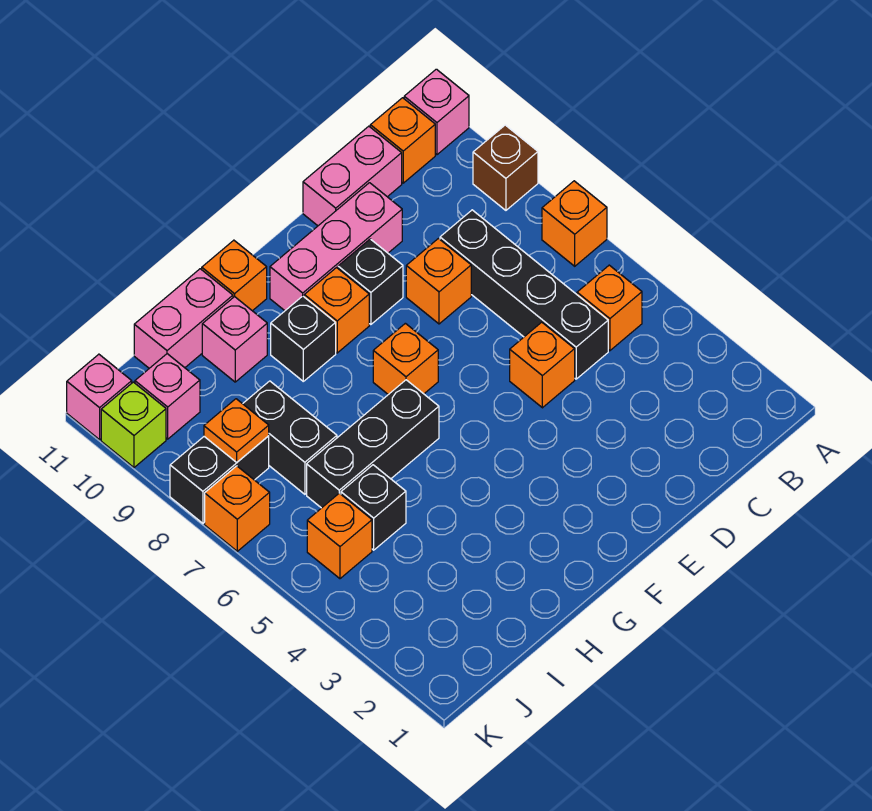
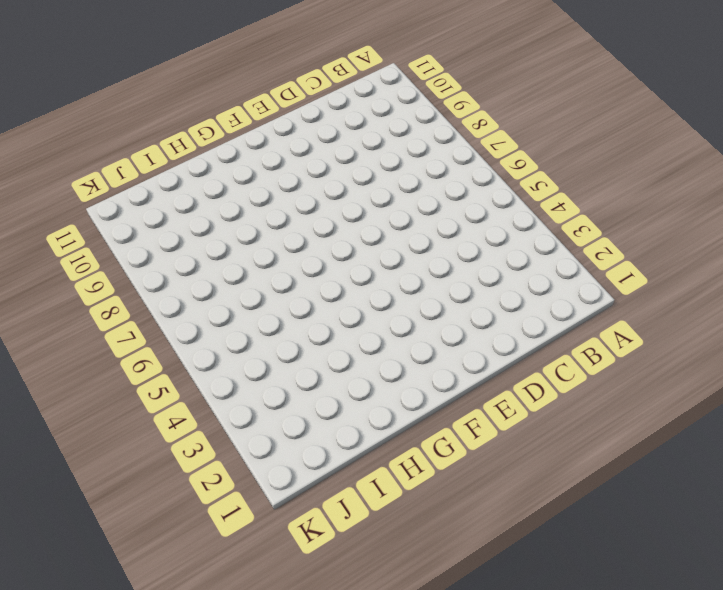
none -> orange 1x1 brick [542,181,607,266]
none -> brown 1x1 brick [473,125,538,210]
none -> pink 1x1 brick [404,69,469,155]

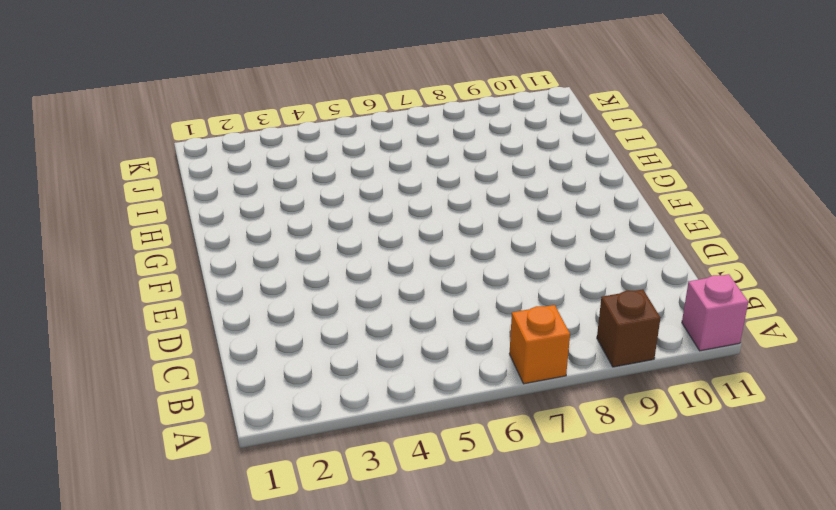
none -> orange 1x1 brick [577,265,642,351]
none -> orange 1x1 brick [370,98,435,183]
none -> black 1x4 brick [440,210,608,379]

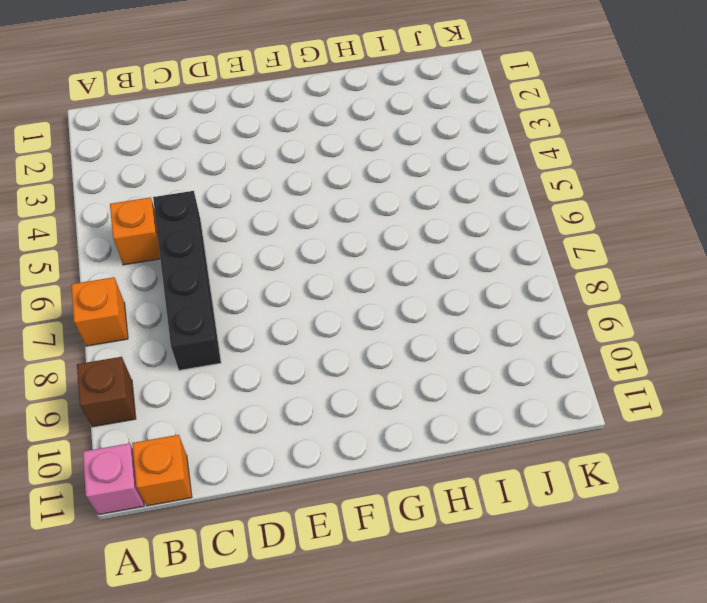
none -> pink 1x2 brick [303,126,402,226]
none -> orange 1x1 brick [510,322,575,408]
none -> orange 1x1 brick [406,239,471,324]

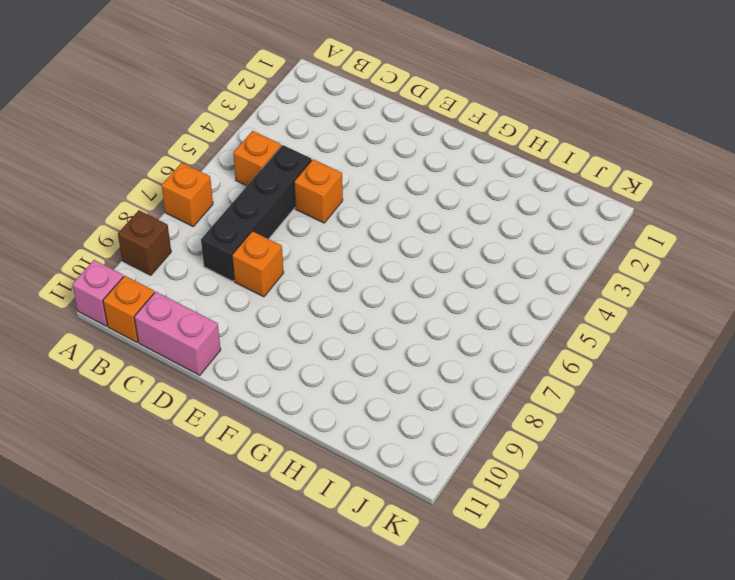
none -> pink 1x3 brick [270,183,402,311]
none -> black 1x1 brick [338,239,403,324]
none -> orange 1x1 brick [373,323,438,395]

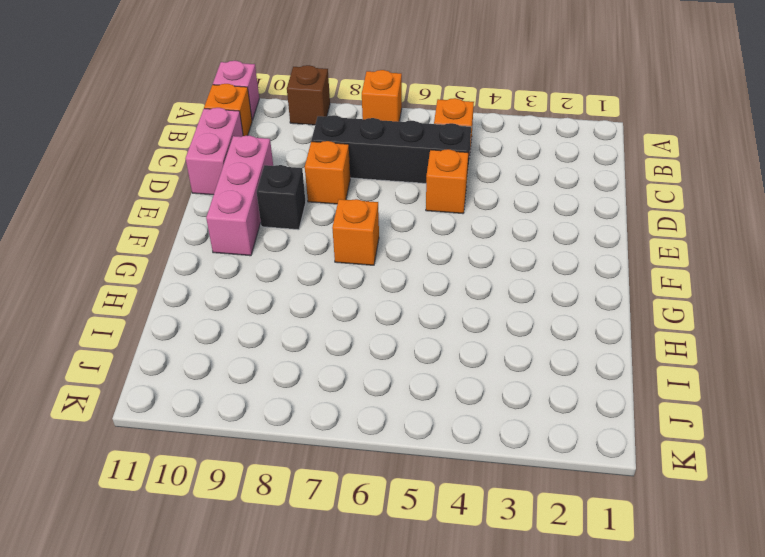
none -> orange 1x1 brick [304,268,369,353]
none -> black 1x3 brick [307,380,439,508]
none -> black 1x1 brick [271,296,336,381]

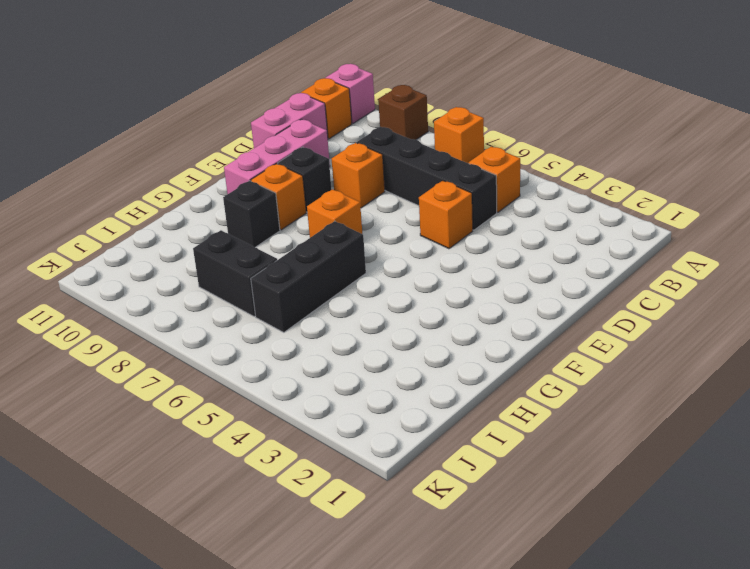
none -> orange 1x1 brick [202,240,267,311]
none -> pink 1x1 brick [202,297,267,382]
none -> pink 1x2 brick [134,269,233,368]

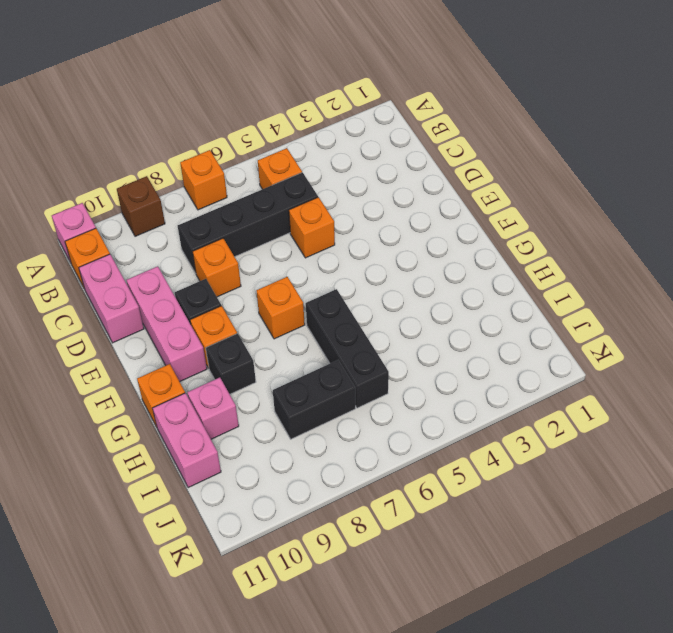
none -> black 1x1 brick [341,465,406,550]
none -> orange 1x1 brick [307,493,372,579]
none -> black 1x2 brick [170,436,269,523]

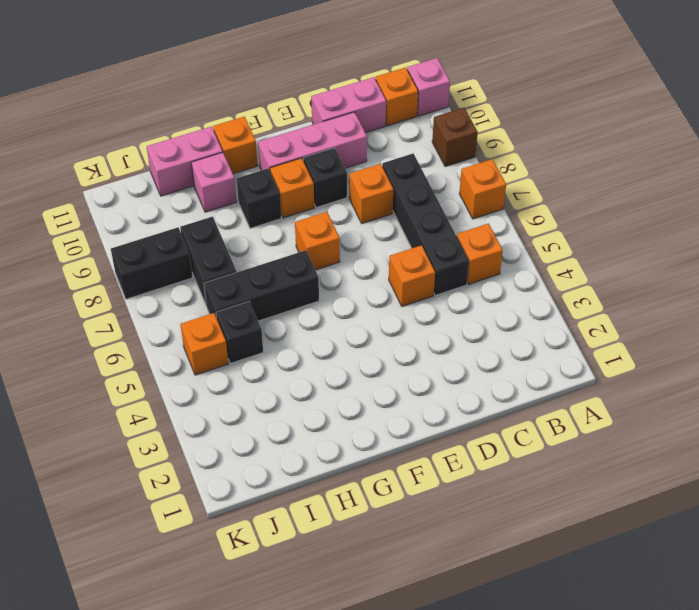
none -> pink 1x1 brick [135,354,200,439]
none -> orange 1x1 brick [205,466,270,551]
none -> lime 1x1 brick [101,382,166,467]

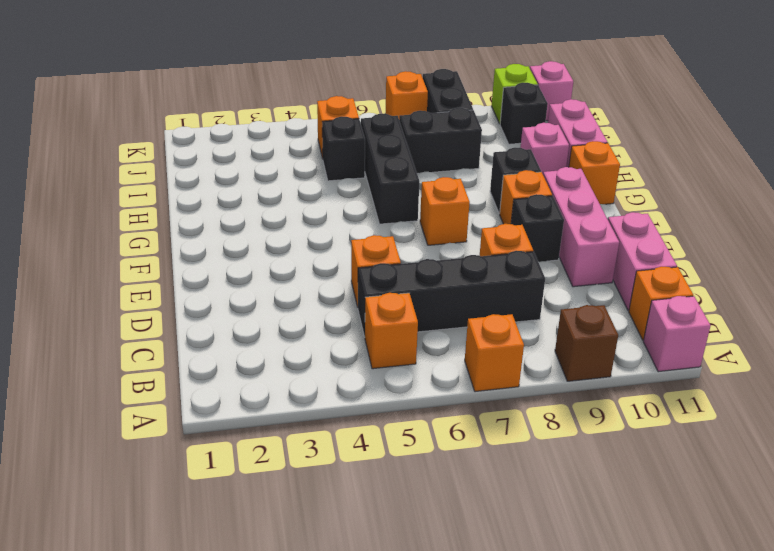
black 1x1 brick [500,83,548,144] -> pink 1x1 brick [135,354,200,439]
none -> orange 1x1 plate [204,399,269,462]

